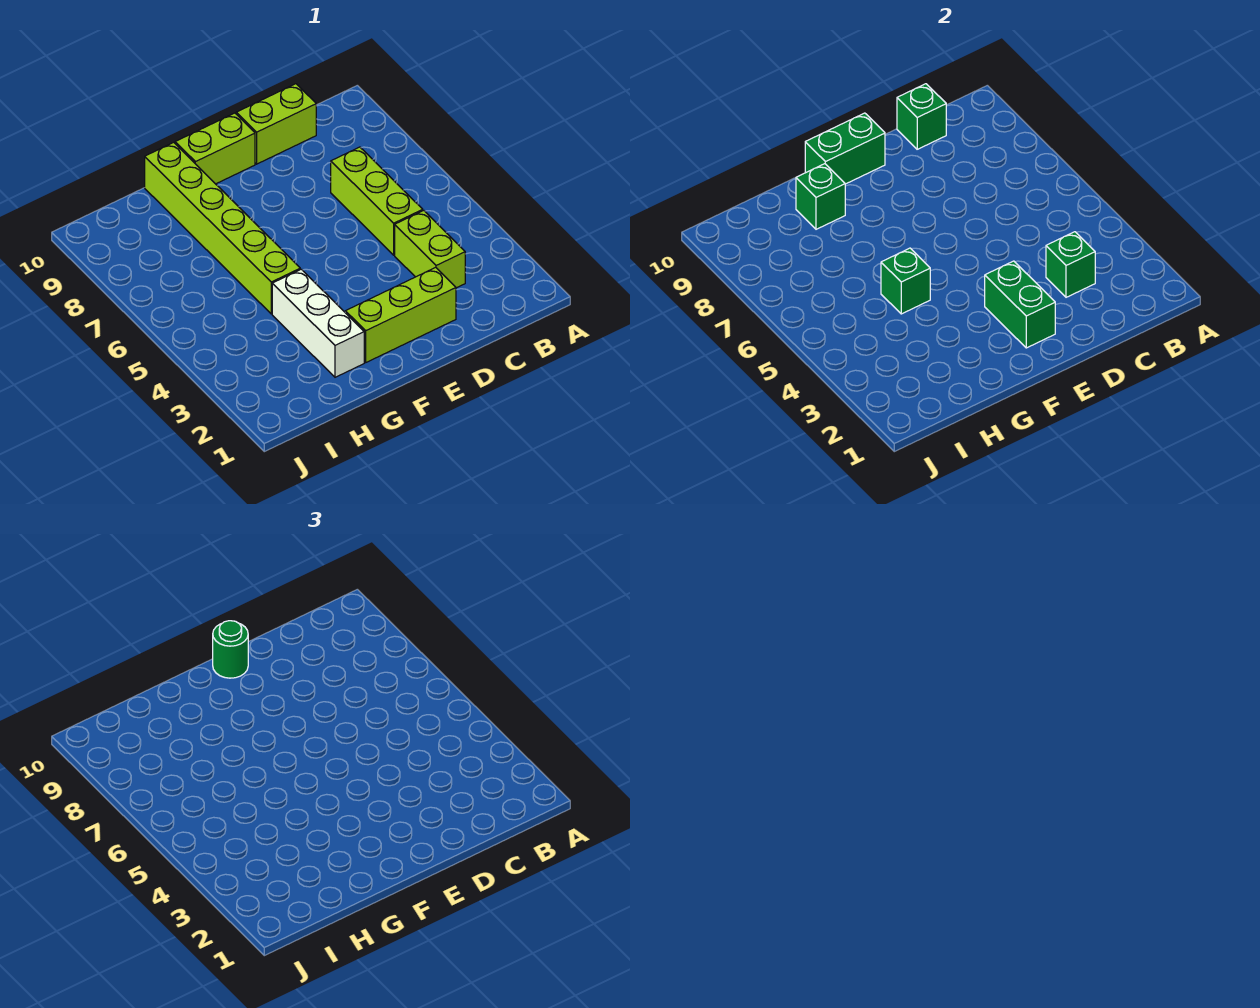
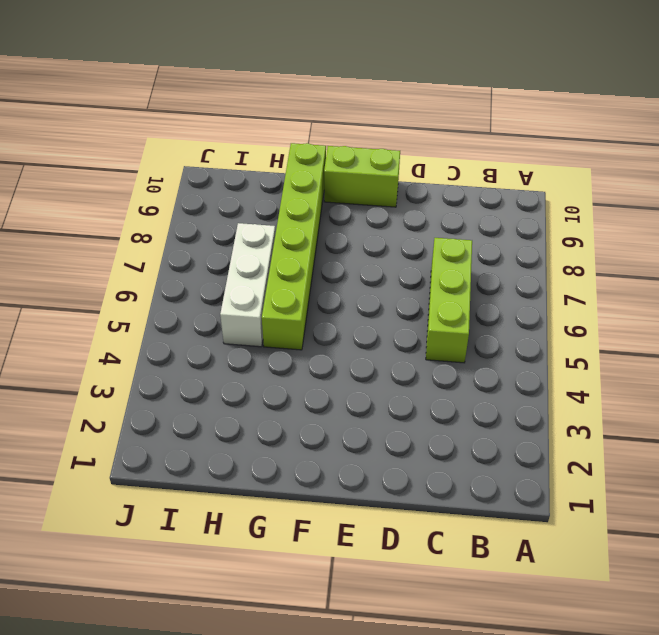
white 1x3 brick [220,223,275,347] -> white 1x3 brick moved to [272,269,364,377]
none -> lime 1x2 brick [395,210,465,288]
none -> lime 1x2 brick [236,84,316,164]
none -> lime 1x3 brick [345,267,456,362]

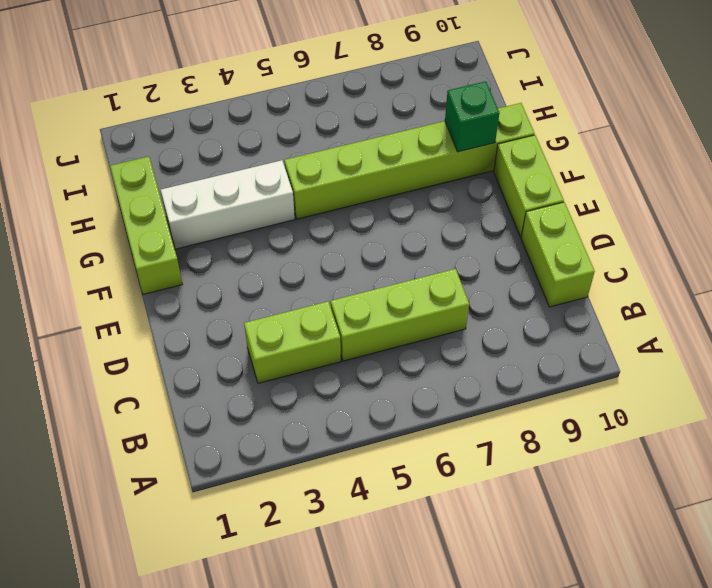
lime 1x3 brick [110,157,182,294] -> lime 1x3 brick moved to [345,267,456,362]
none -> green 1x1 brick [1046,232,1095,297]
none -> green 1x1 brick [897,84,946,149]
none -> green 1x2 brick [985,261,1055,348]

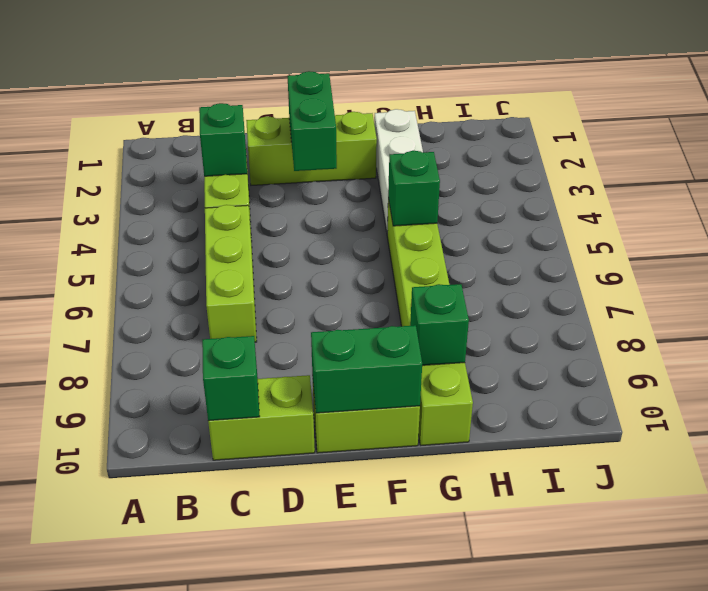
none -> green 1x1 round brick [213,621,248,678]

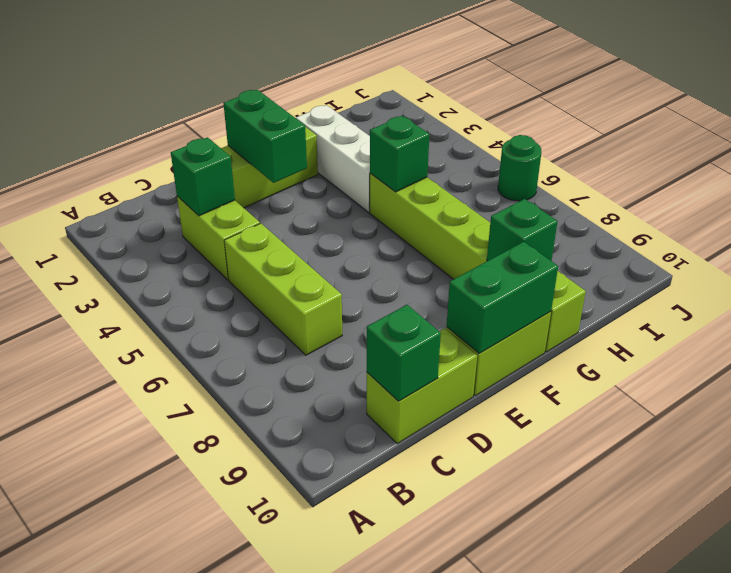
green 1x1 round brick [498,135,541,201] -> green 1x1 round brick moved to [213,621,248,678]

